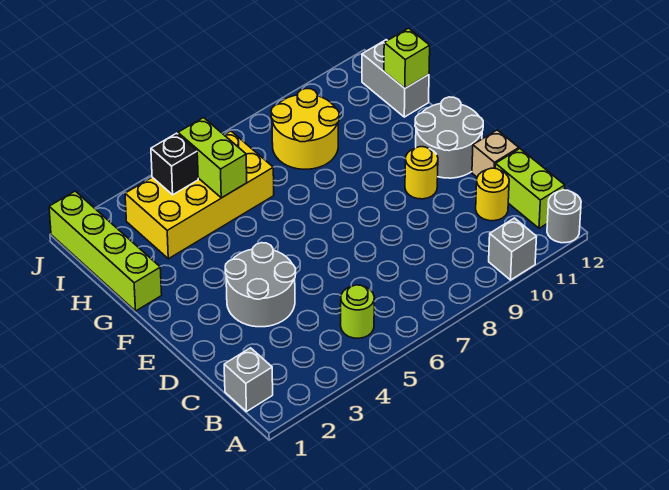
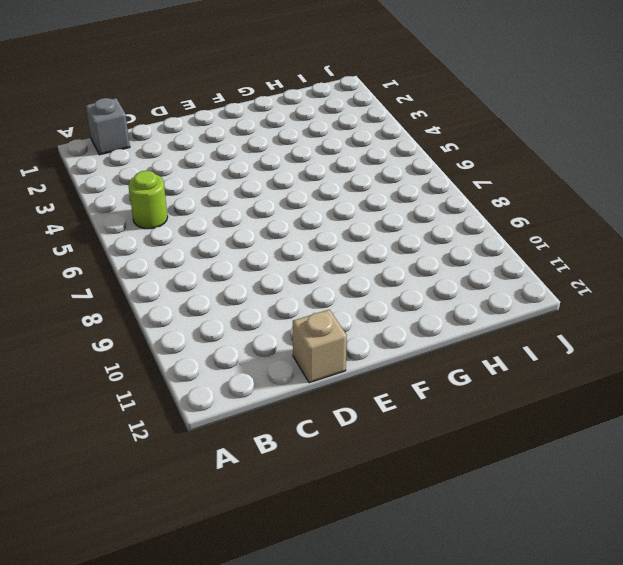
none -> grey 1x1 brick [489,218,536,280]
none -> grey 1x1 round brick [547,190,581,243]
none -> lime 1x2 brick [495,149,565,228]

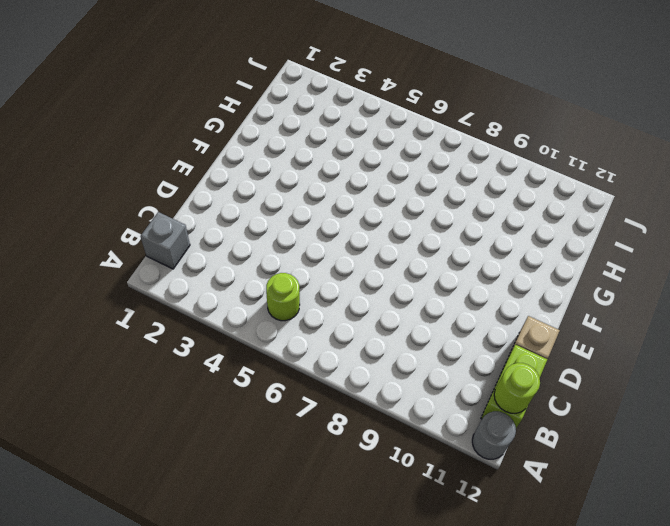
lime 1x1 round brick [494,363,540,413] -> none
none -> grey 1x1 brick [489,218,536,280]
none -> yellow 1x1 round brick [476,168,509,221]
none -> grey 2x2 round brick [225,243,296,327]

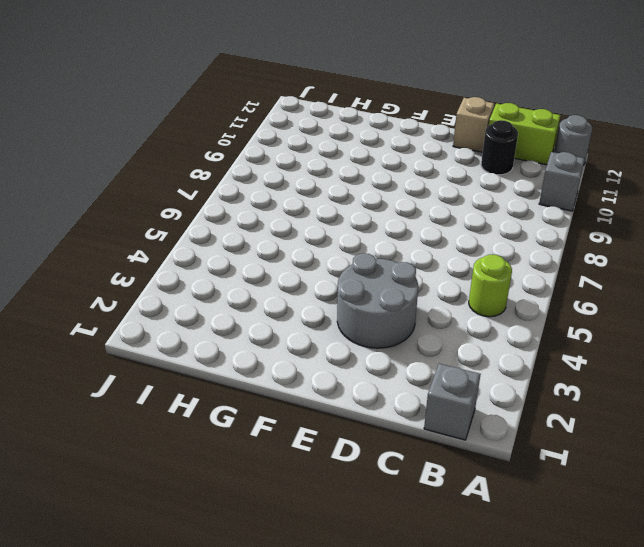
black 1x1 round brick [481,120,518,175] -> yellow 1x1 round brick [476,168,509,221]
none -> yellow 1x1 round brick [405,147,438,199]
none -> grey 2x2 round brick [415,97,483,178]
none -> lime 1x4 brick [49,191,162,311]

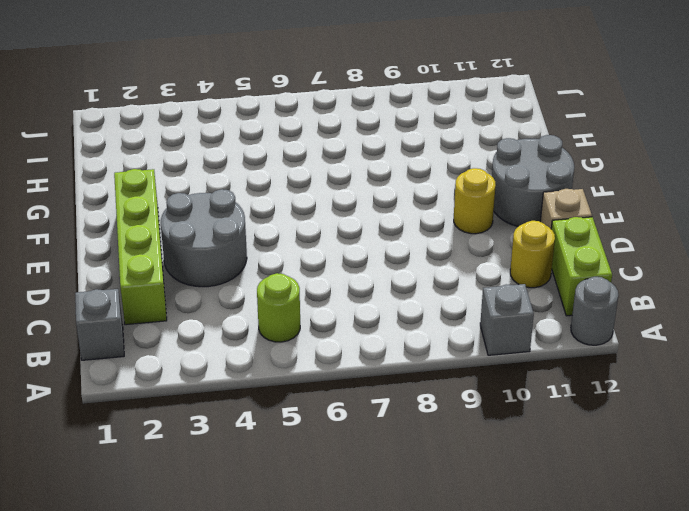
lime 1x4 brick [114,169,167,325] -> lime 1x4 brick moved to [49,191,162,311]
none -> yellow 2x4 brick [125,131,274,259]
none -> yellow 2x2 round brick [271,89,339,169]
none -> grey 1x2 brick [362,40,429,117]

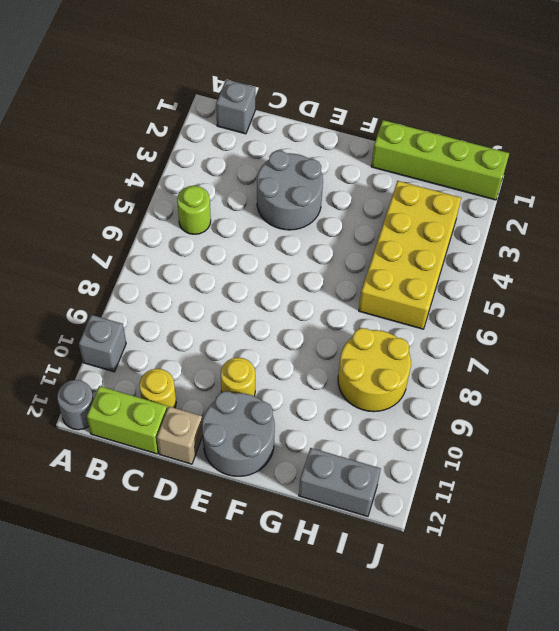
none -> lime 1x2 brick [178,118,247,198]
none -> lime 1x1 brick [384,28,430,88]
none -> black 1x1 brick [151,133,198,195]

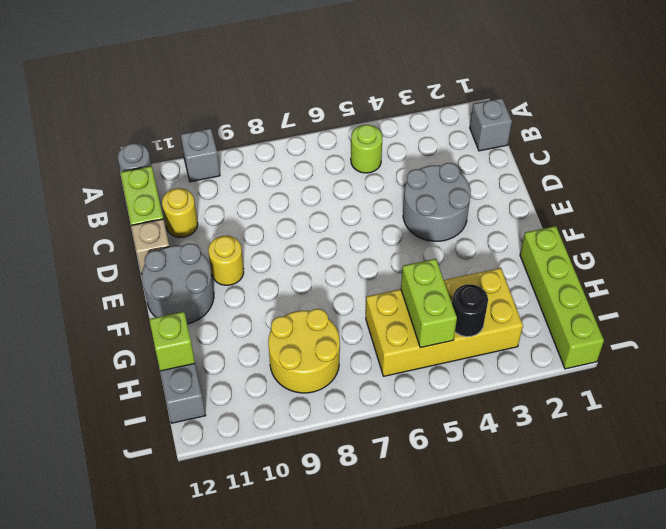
black 1x1 round brick [452,284,488,337] -> black 1x1 brick [151,133,198,195]

